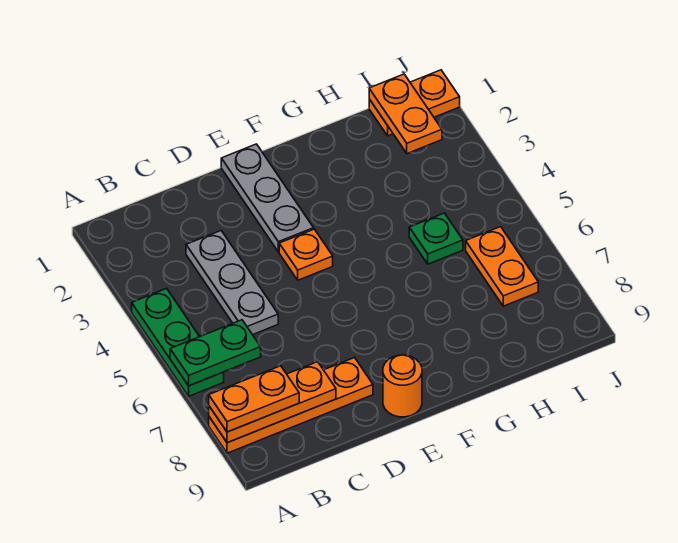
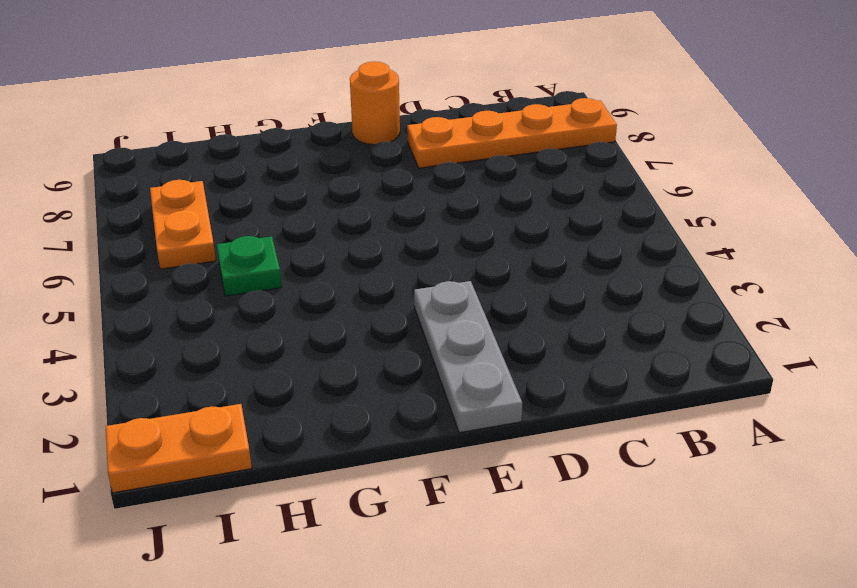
none -> green 1x3 plate [132,288,224,396]
none -> grey 1x3 plate [186,231,278,335]
none -> orange 1x1 plate [279,229,333,280]

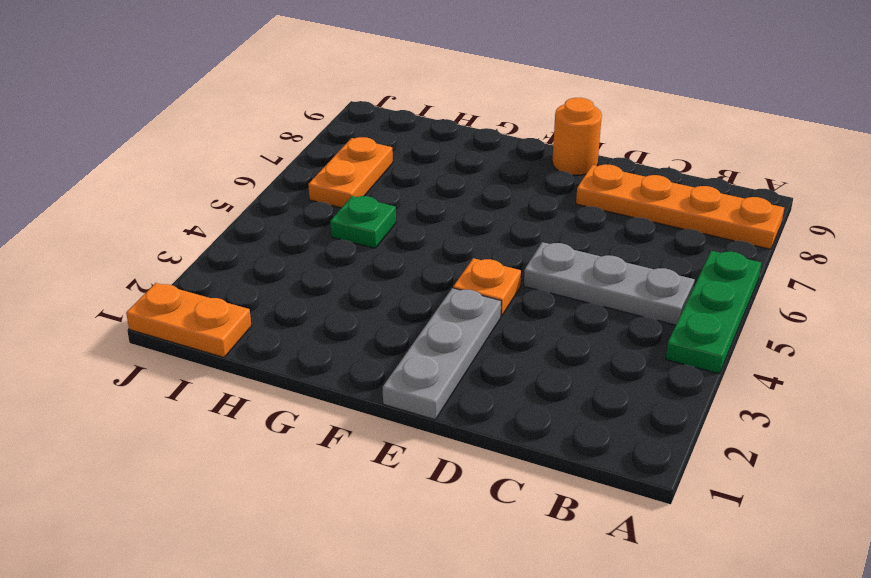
grey 1x3 plate [524,242,695,325] -> grey 1x3 plate turned to [186,231,278,335]
none -> green 1x2 plate [170,320,261,386]
none -> orange 1x3 plate [209,362,336,443]
none -> orange 1x2 plate [369,74,442,154]

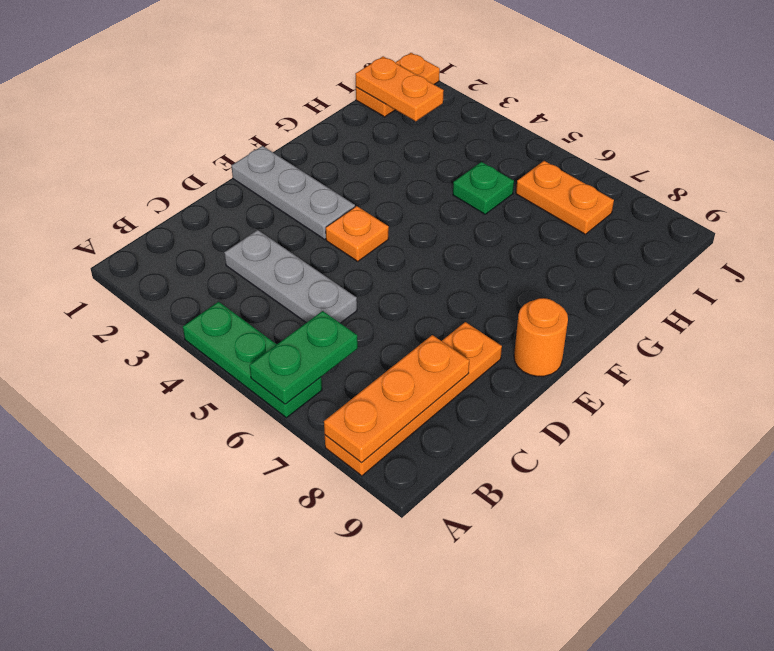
none -> orange 1x2 plate [209,366,299,432]

